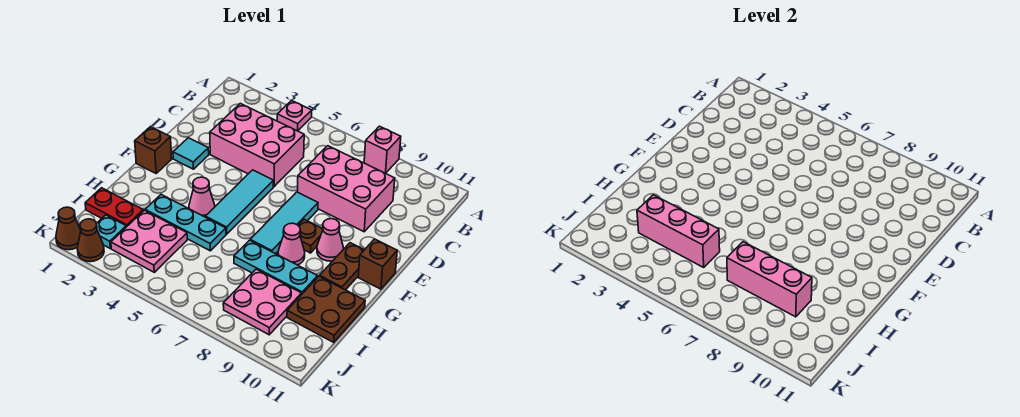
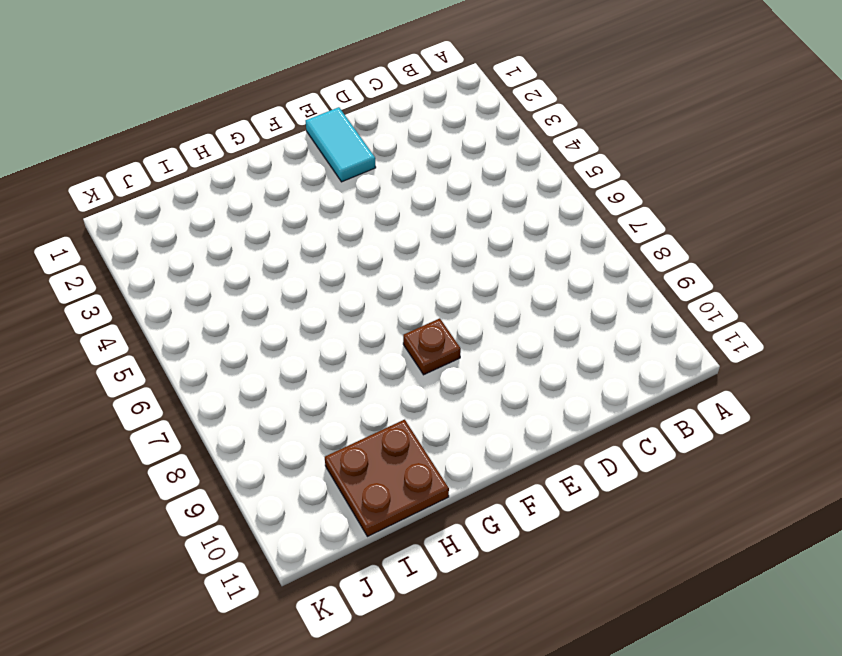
cyan 1x2 tile [306,107,376,182] -> cyan 1x1 tile [173,138,209,169]
none -> pink 1x1 plate [277,101,312,131]
none -> pink 1x1 brick [364,126,401,173]
none -> pink 2x3 brick [210,104,304,187]

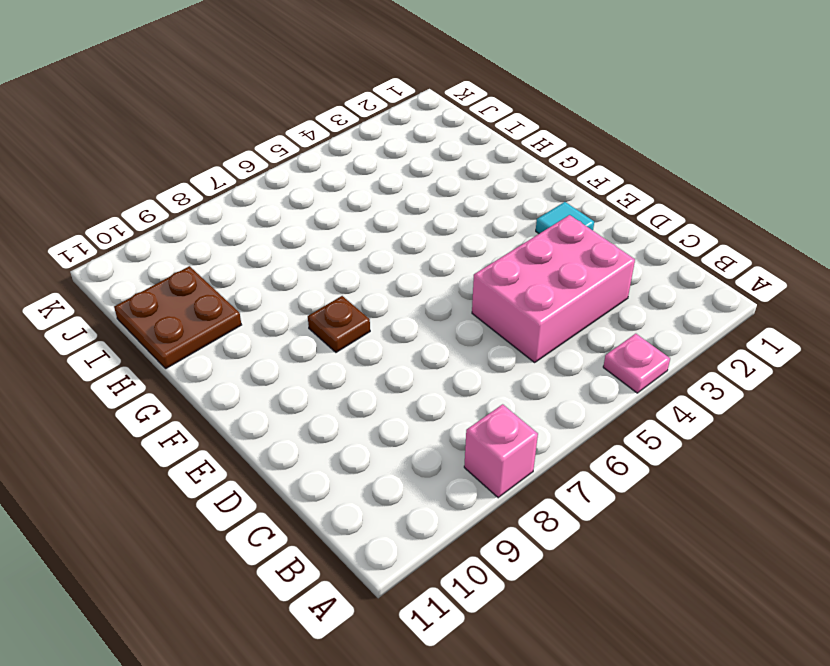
none -> pink 2x3 brick [297,146,395,232]
none -> cyan 1x3 tile [205,170,273,234]
none -> cyan 1x3 tile [250,192,318,254]

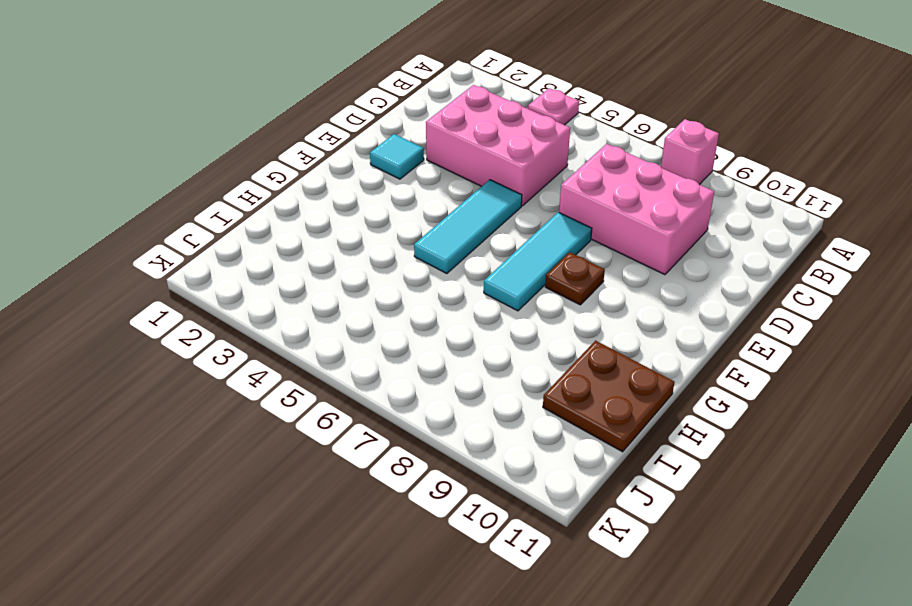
none -> brown 1x1 brick [135,127,172,173]
none -> pink 1x1 cone [317,219,343,261]
none -> brown 1x2 plate [319,243,364,290]

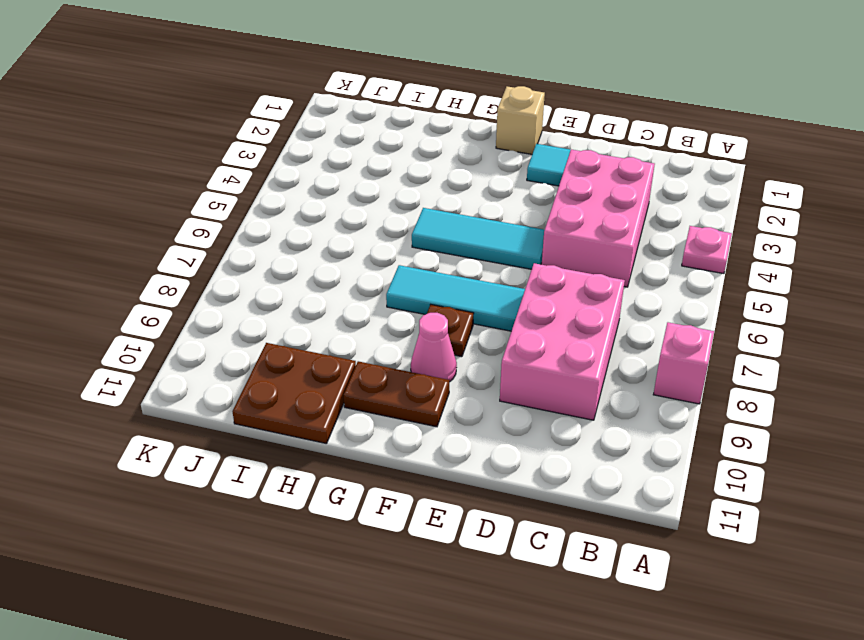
tan 1x1 brick [496,86,545,154] -> brown 1x1 brick [135,127,172,173]
none -> brown 1x1 brick [358,239,397,289]
none -> pink 1x1 cone [189,177,215,217]
none -> pink 1x1 cone [278,223,305,265]

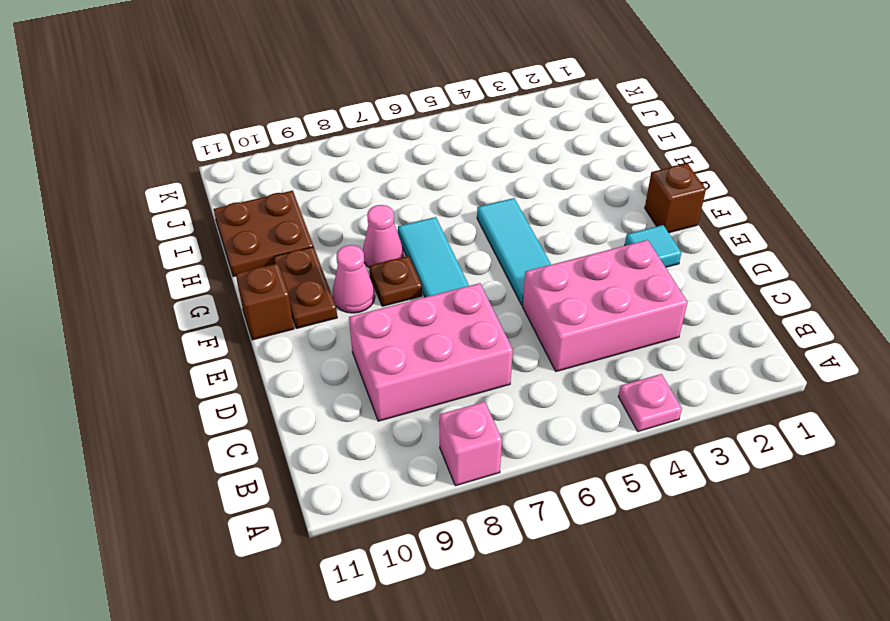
none -> pink 1x1 cone [189,177,215,217]
none -> cyan 1x3 plate [145,195,226,251]
none -> cyan 1x3 plate [234,240,318,294]

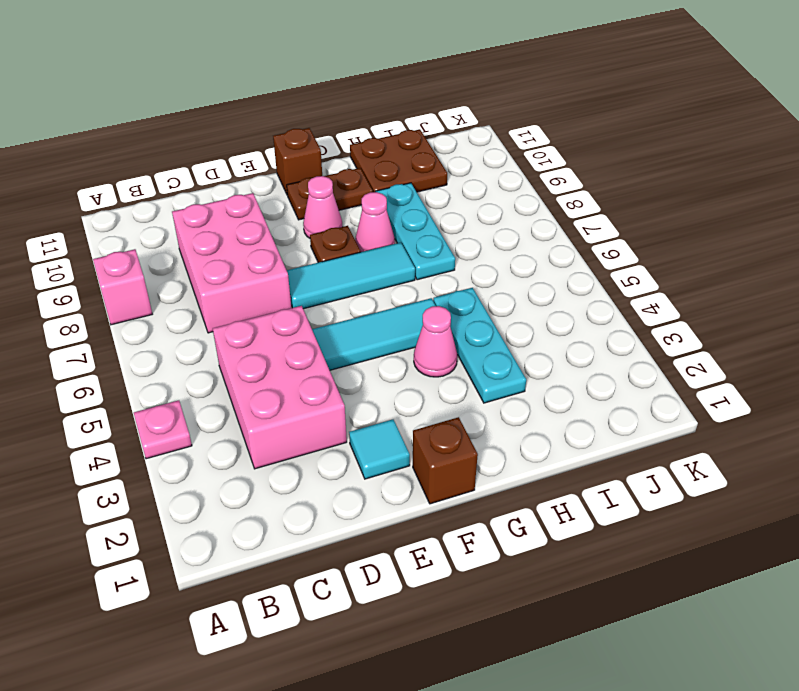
none -> red 1x2 plate [85,188,143,227]
none -> pink 2x2 plate [111,210,187,272]
none -> pink 2x2 plate [223,269,302,335]

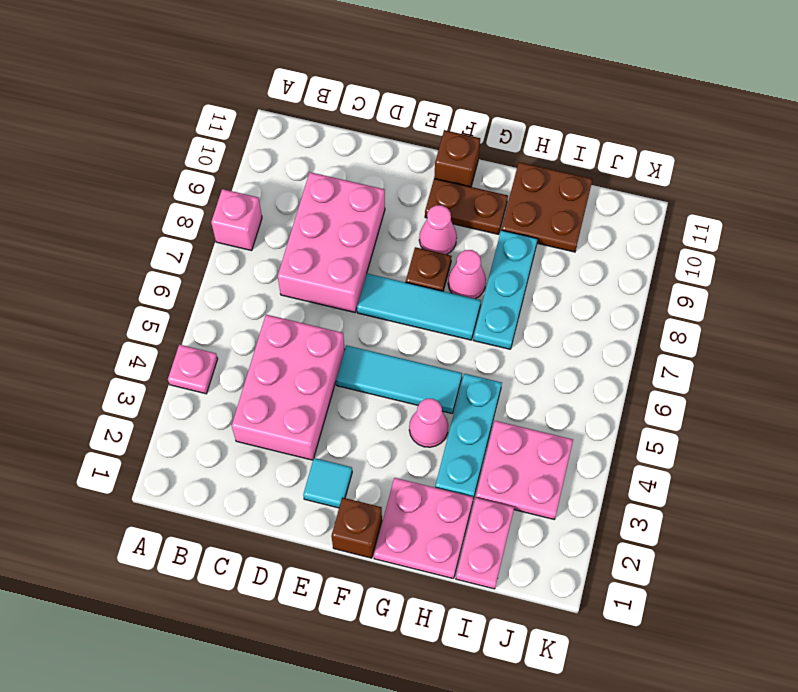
pink 2x2 plate [374,478,474,579] -> pink 2x2 plate moved to [223,269,302,335]
pink 1x2 plate [456,498,514,589] -> red 1x2 plate [85,188,143,227]
none -> cyan 1x1 plate [96,215,126,248]
none -> brown 1x1 cone [56,207,81,250]
none -> brown 1x1 cone [77,219,104,262]

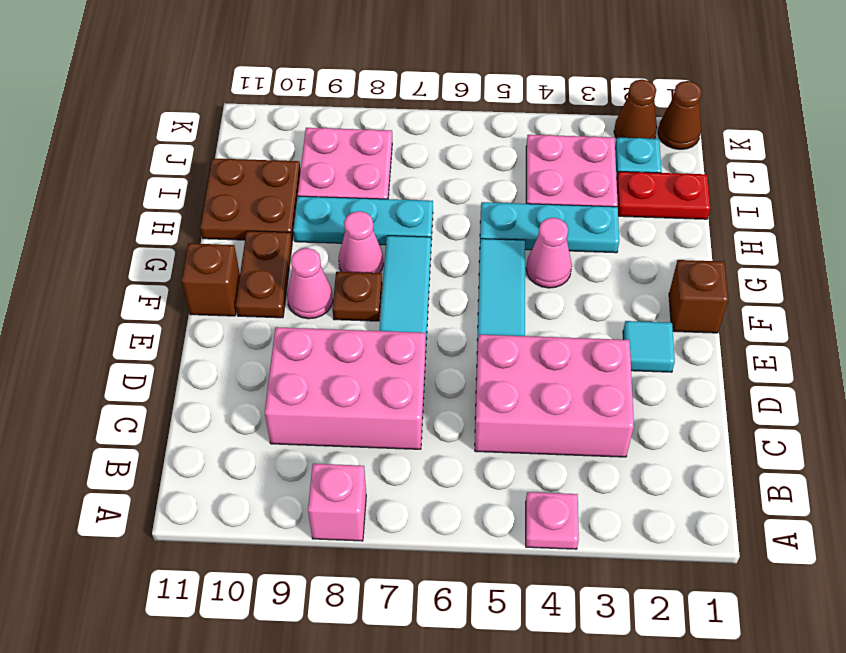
none -> pink 1x3 brick [637,195,720,267]
none -> pink 1x3 brick [727,242,812,317]

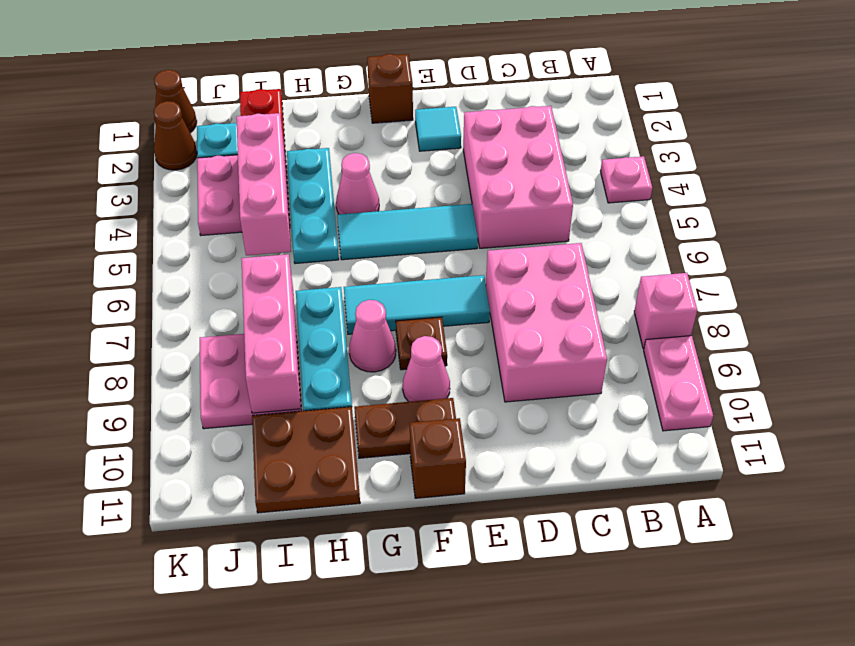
pink 1x2 plate [644,336,713,431] -> none

